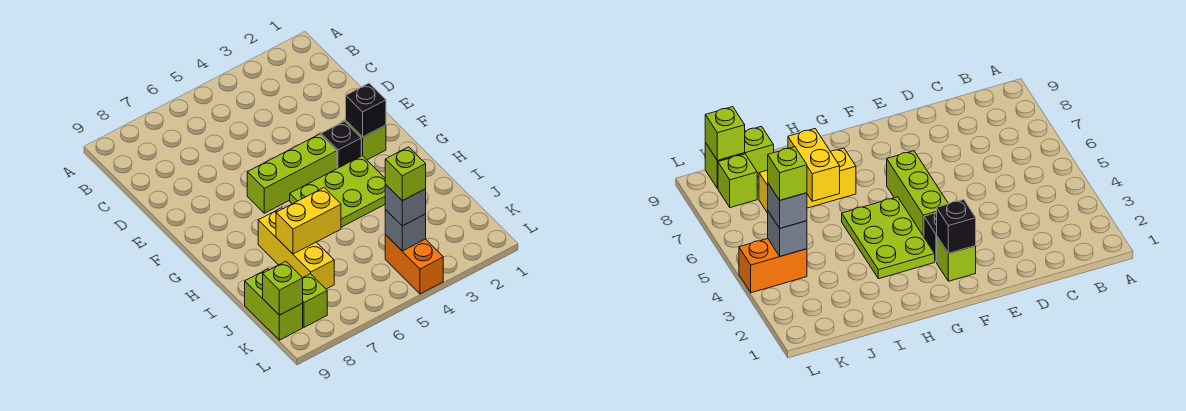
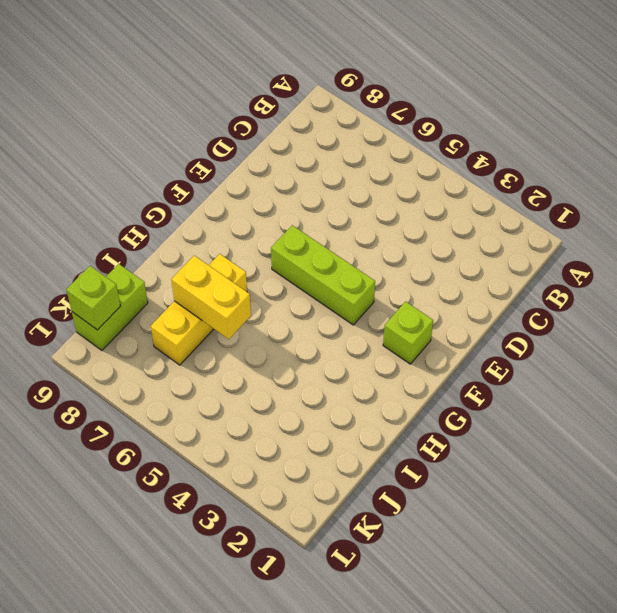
none -> black 1x1 brick [321,121,361,169]
none -> lime 2x3 plate [290,156,385,227]
none -> orange 1x2 brick [385,235,443,294]

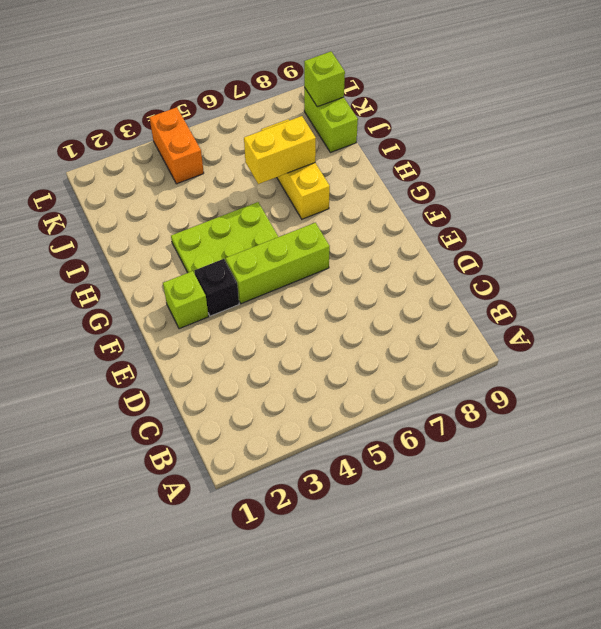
none -> lime 1x1 brick [303,274,327,327]
none -> black 1x1 brick [346,83,386,137]
none -> grey 1x1 brick [385,210,426,251]

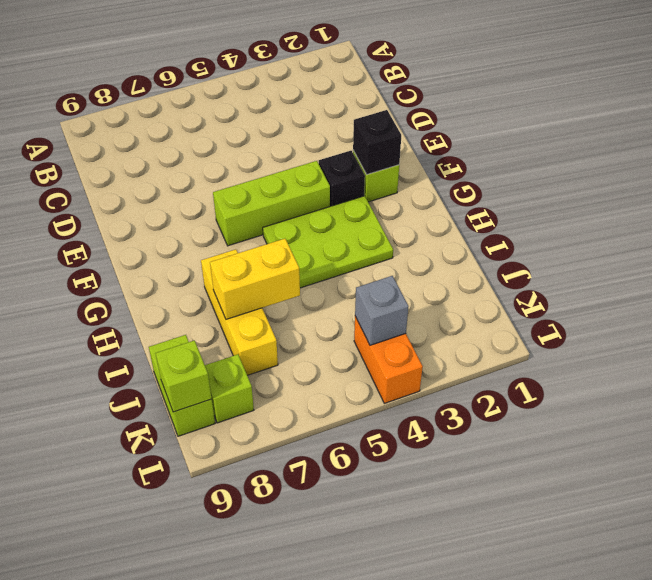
none -> grey 1x1 brick [385,184,426,226]
none -> lime 1x1 brick [385,147,426,201]

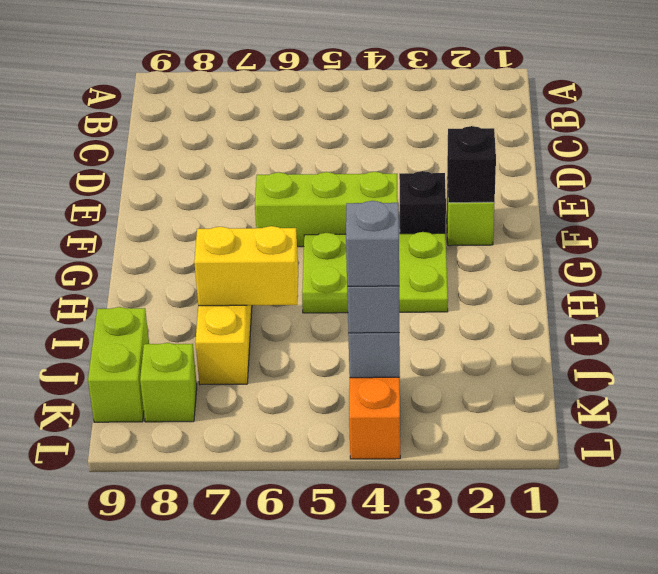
grey 1x1 brick [346,201,399,286] -> lime 1x1 brick [385,147,426,201]
none -> lime 1x1 brick [263,261,303,315]

